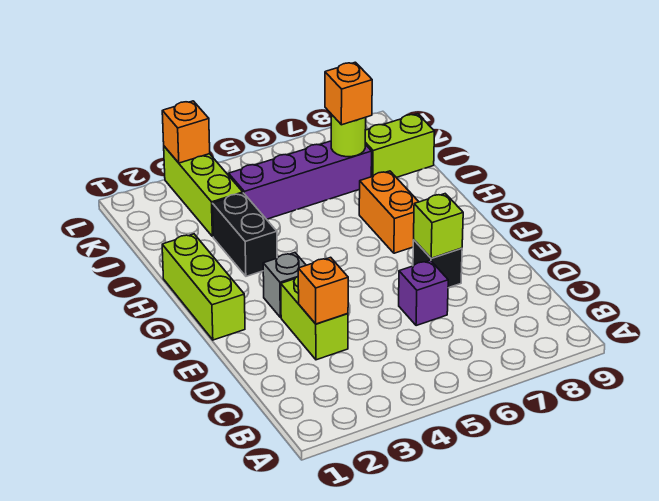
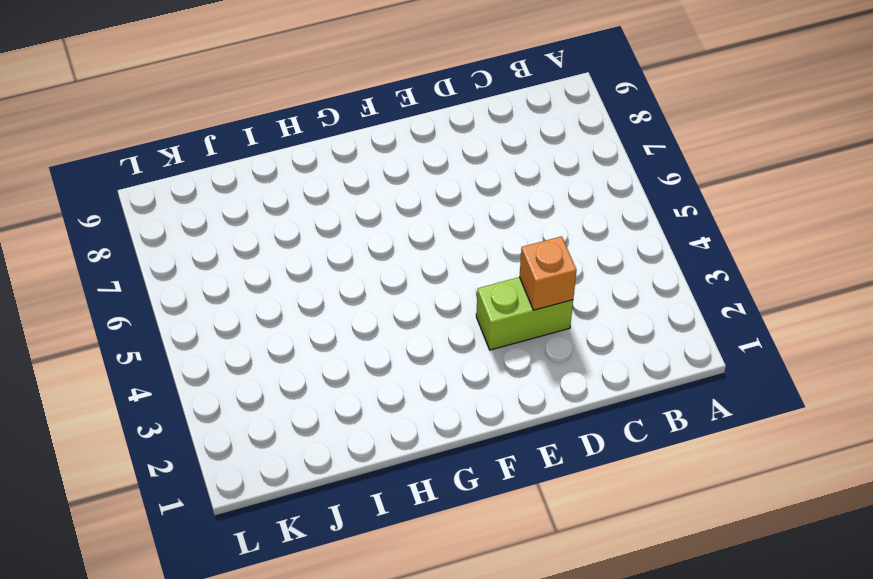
none -> purple 1x1 brick [399,260,448,326]
none -> black 1x1 brick [413,240,462,288]
none -> lime 1x3 brick [162,234,245,340]

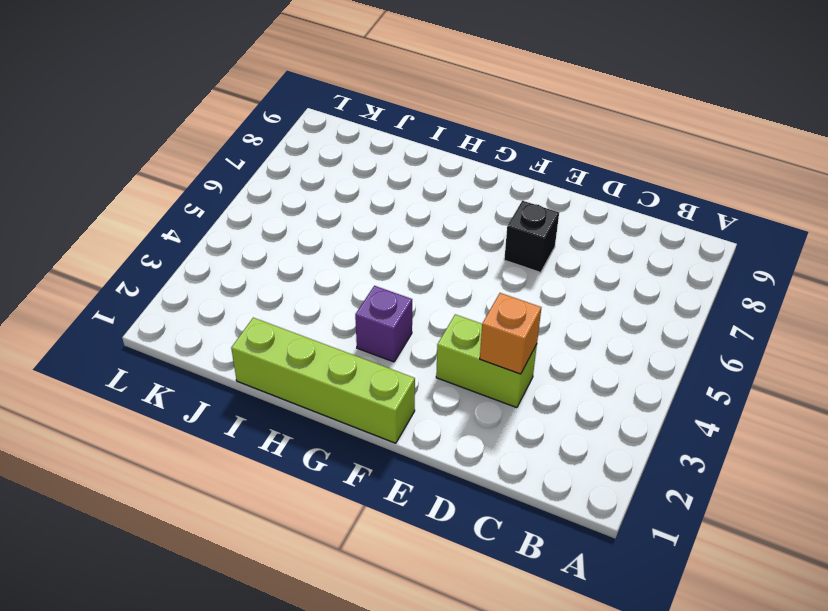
lime 1x4 brick [231,318,415,443] -> lime 1x3 brick [162,234,245,340]
purple 1x1 brick [355,286,412,362] -> purple 1x1 brick moved to [399,260,448,326]
none -> grey 1x1 brick [263,253,306,317]
none -> orange 1x2 brick [359,171,419,253]
none -> black 1x2 brick [212,193,277,276]

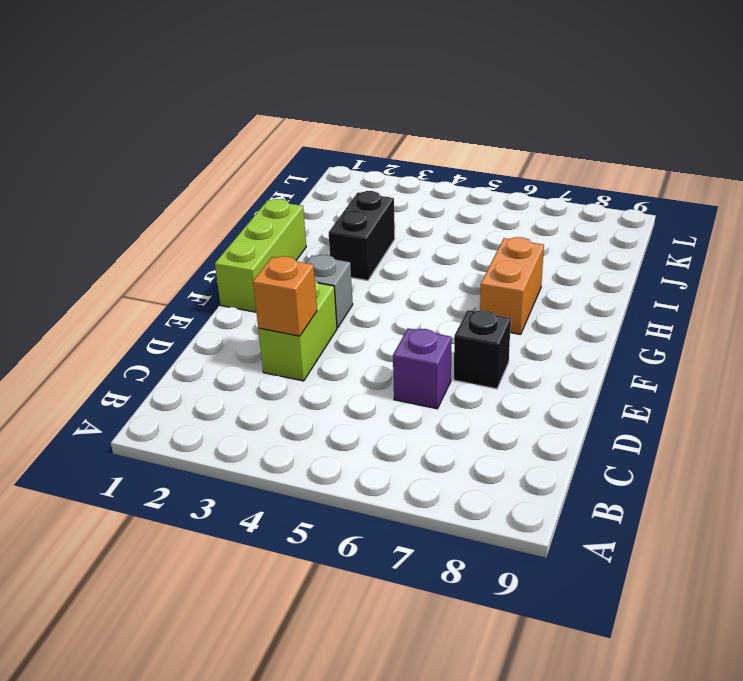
none -> lime 1x3 brick [164,146,243,237]
none -> purple 1x4 brick [229,141,372,219]
none -> lime 1x2 brick [365,114,435,178]

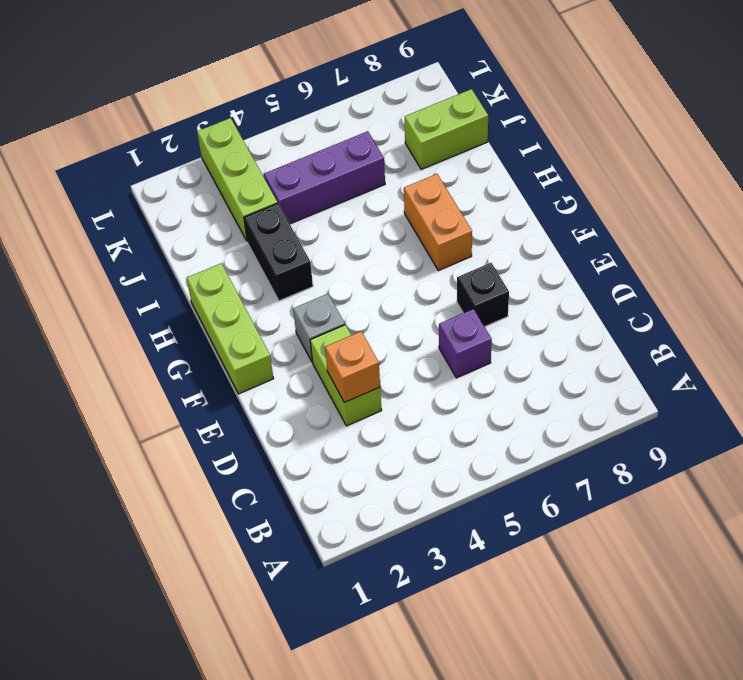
purple 1x3 brick [264,131,385,224] -> purple 1x4 brick [229,141,372,219]
none -> lime 1x1 brick [414,194,463,258]
none -> lime 1x1 round brick [331,114,366,157]
none -> orange 1x1 brick [162,101,210,163]

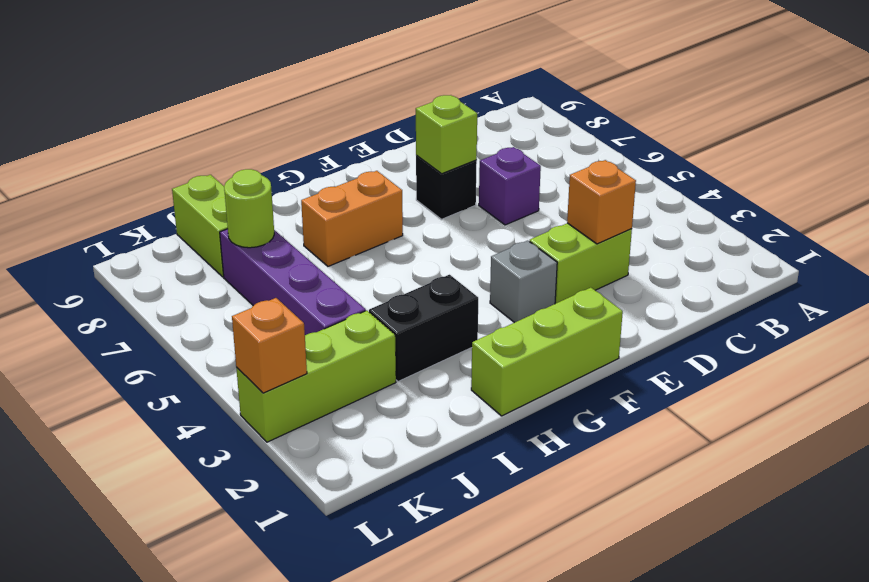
none -> orange 1x1 brick [325,62,372,125]

